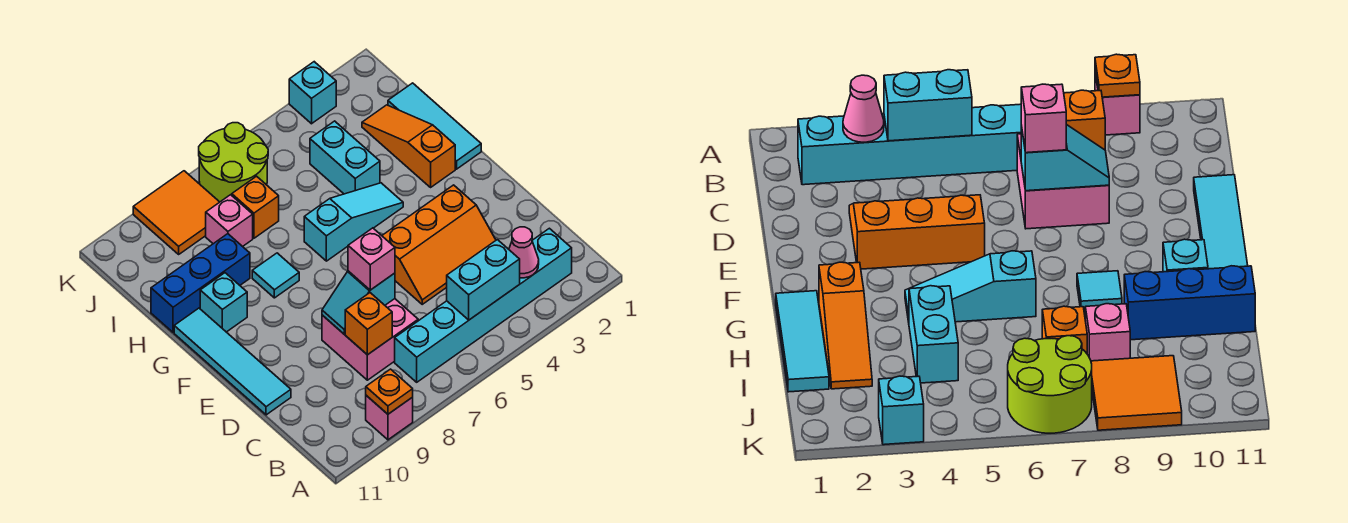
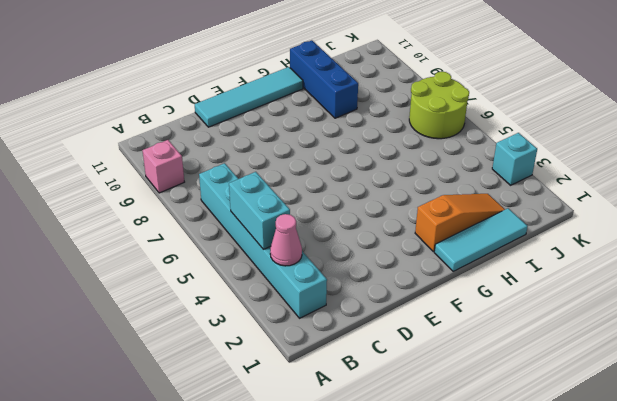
none -> pink 2x2 brick [322,299,418,380]
none -> orange 2x3 slope [382,185,496,304]
none -> cyan 1x3 slope [304,183,403,261]

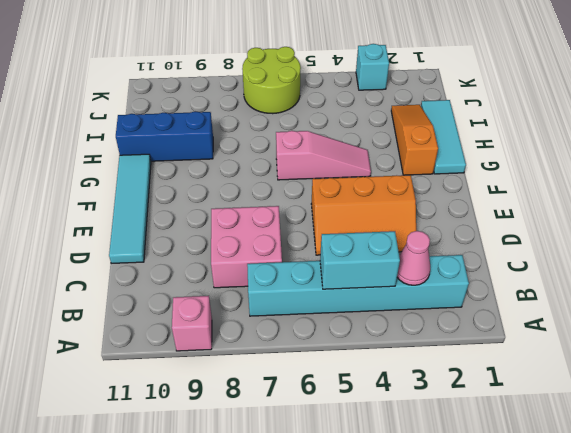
pink 1x3 slope [276,131,371,180] -> cyan 1x3 slope [304,183,403,261]
none -> cyan 1x1 tile [252,253,299,298]
none -> cyan 1x1 brick [200,273,247,332]
none -> cyan 1x2 brick [310,121,380,194]

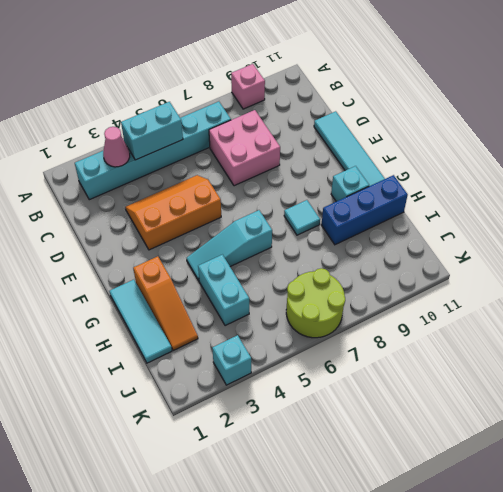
none -> orange 1x1 brick [232,176,279,238]
none -> pink 1x1 brick [206,195,253,247]
none -> orange 2x2 tile [133,171,219,254]

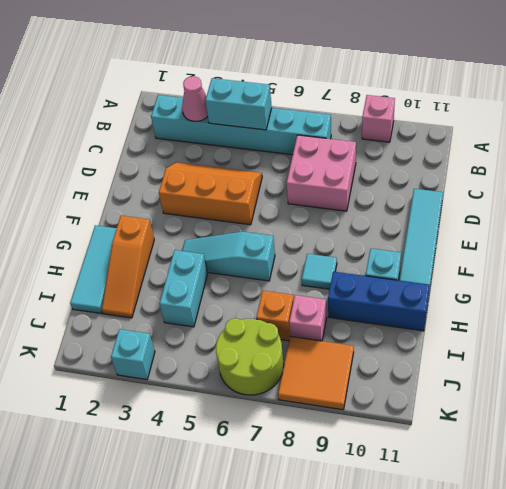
none -> orange 1x1 plate [366,369,413,414]
none -> orange 1x1 brick [345,293,392,355]
none -> cyan 1x2 slope [322,271,395,334]

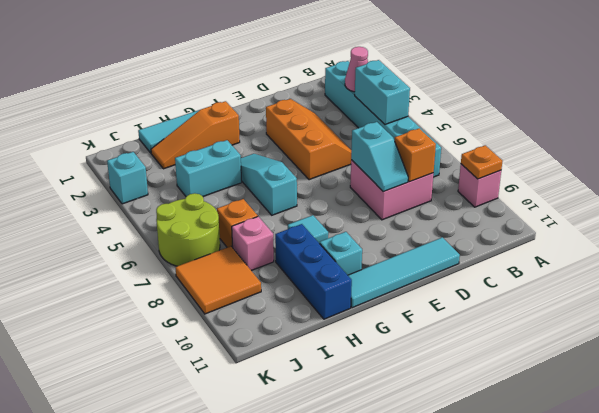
none -> pink 1x1 brick [348,228,395,290]

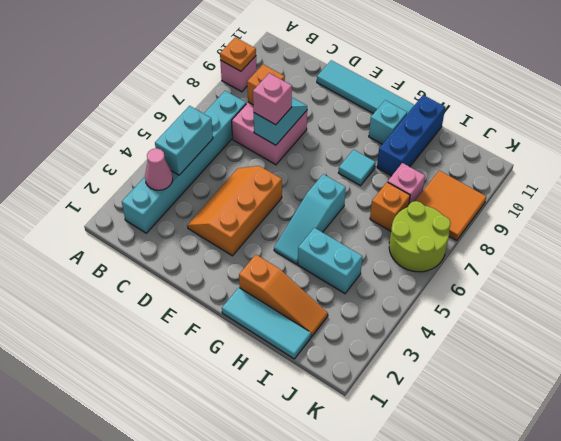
none -> cyan 1x1 brick [289,62,336,124]

